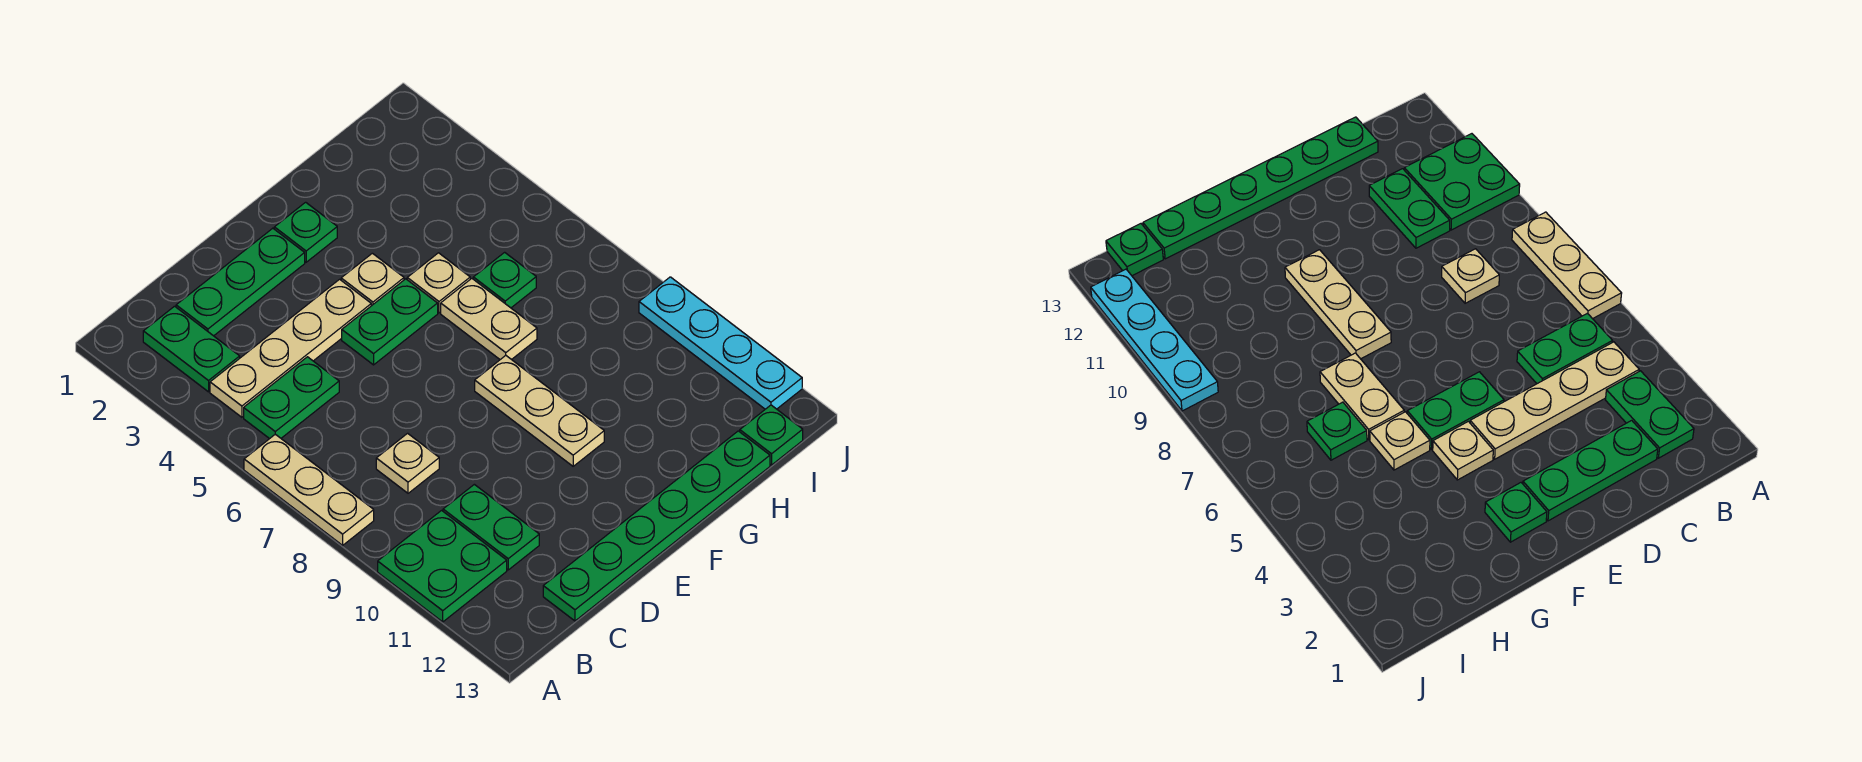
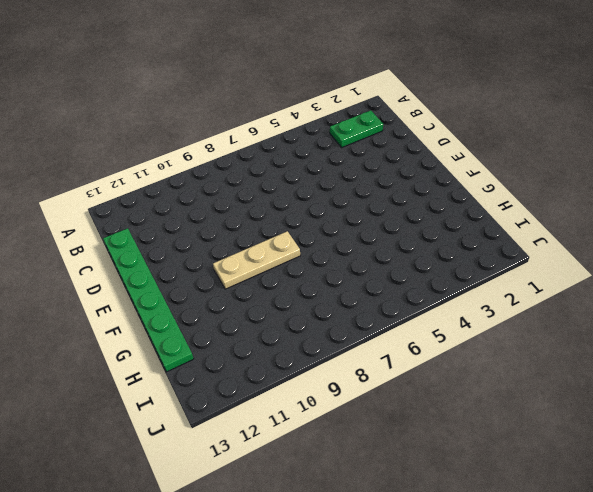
none -> tan 1x3 plate [244,434,374,545]
none -> green 2x2 plate [378,510,507,622]
none -> tan 1x4 plate [210,279,371,417]

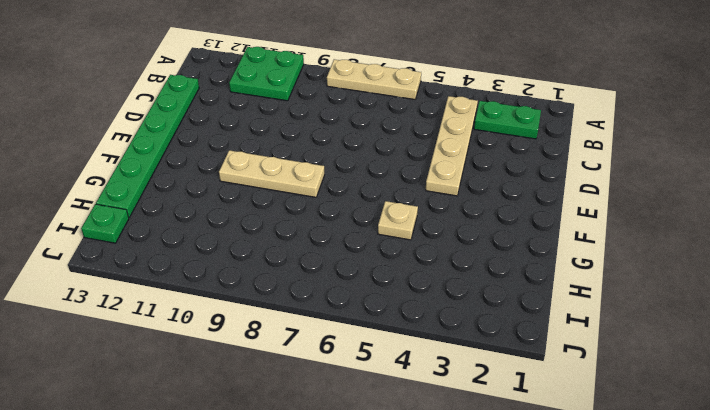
none -> green 1x2 plate [244,357,339,439]
none -> green 1x3 plate [176,228,305,336]
none -> tan 1x1 plate [376,433,439,493]

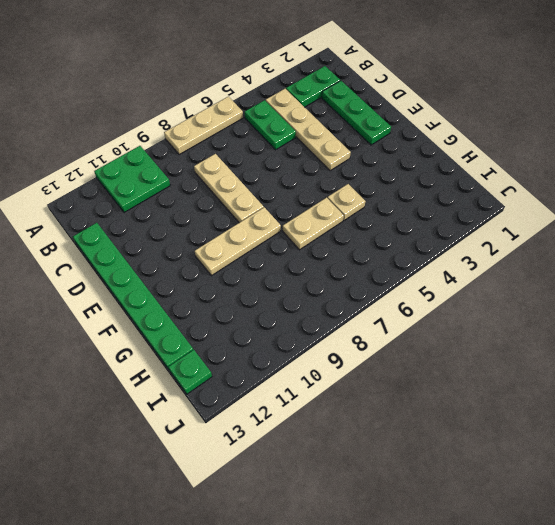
tan 1x3 plate [194,154,264,223] -> tan 1x1 plate [376,433,439,493]
none -> green 1x2 plate [443,484,539,570]
none -> green 1x2 plate [342,279,438,365]
none -> green 1x1 plate [274,202,337,262]

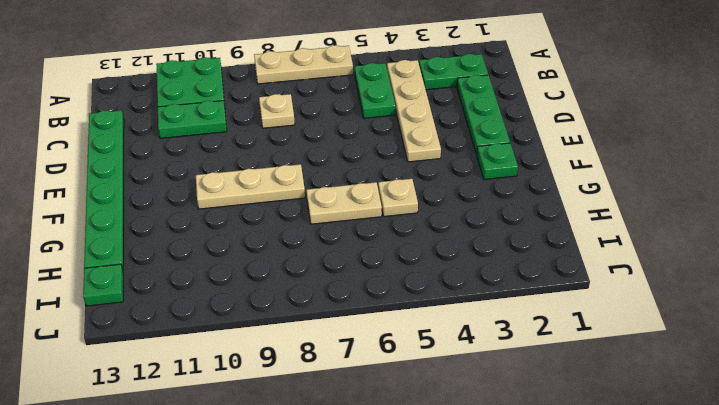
none -> green 1x2 plate [342,279,438,365]
none -> tan 1x1 plate [341,253,404,306]
none -> green 1x1 plate [473,252,536,308]

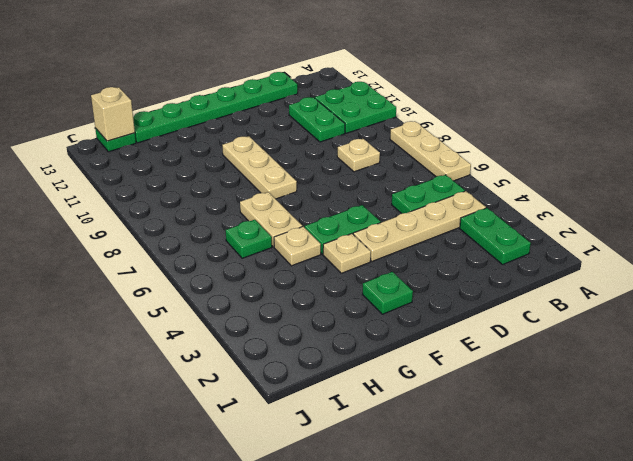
tan 1x1 brick [91,87,135,141] -> none
none -> green 1x3 plate [176,228,305,336]
none -> cyan 1x4 plate [639,277,802,409]

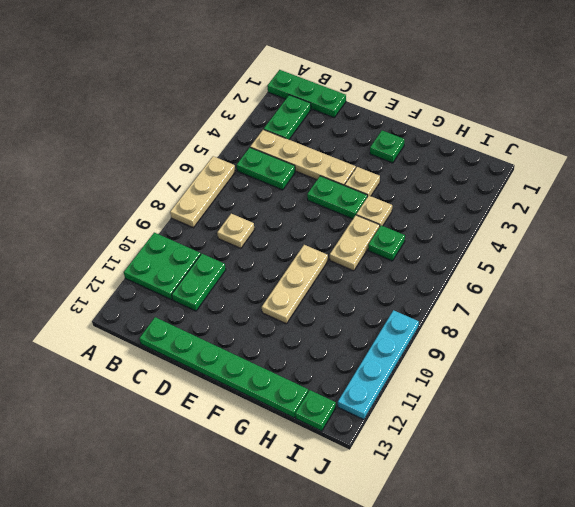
green 1x3 plate [267,70,346,118] -> green 1x3 plate moved to [176,228,305,336]

